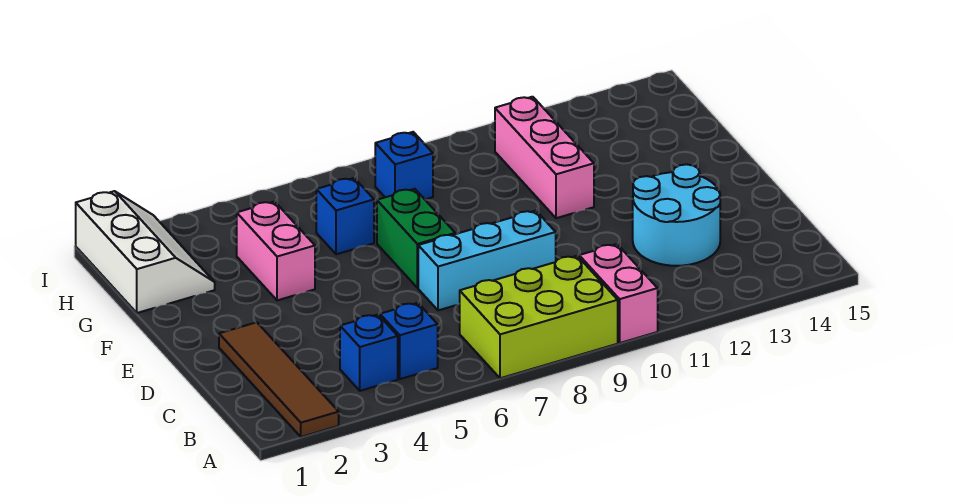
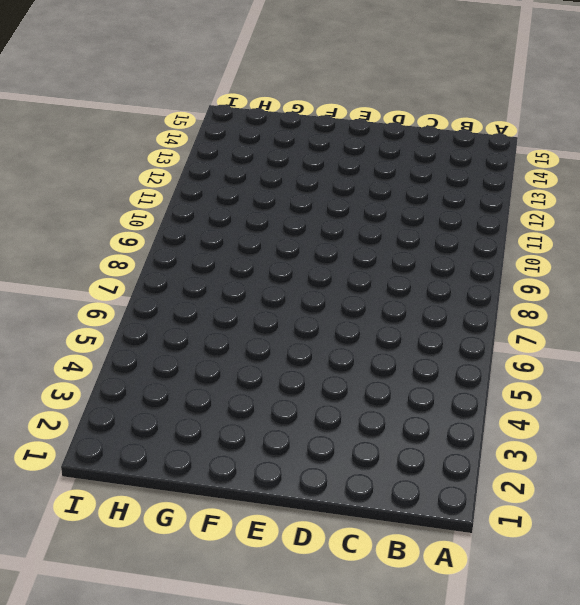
none -> brown 1x4 tile [219,322,339,437]
none -> lime 2x3 brick [460,256,618,378]
none -> pink 1x2 brick [579,244,658,343]

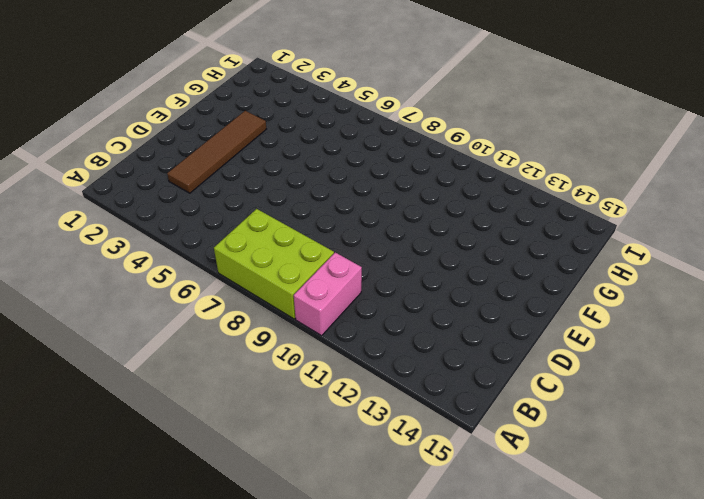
brown 1x4 tile [167,111,266,193] -> brown 1x4 tile moved to [219,322,339,437]
none -> blue 1x1 brick [340,315,398,391]
none -> blue 1x1 brick [380,303,438,379]
none -> cyan 2x2 round brick [633,164,720,266]

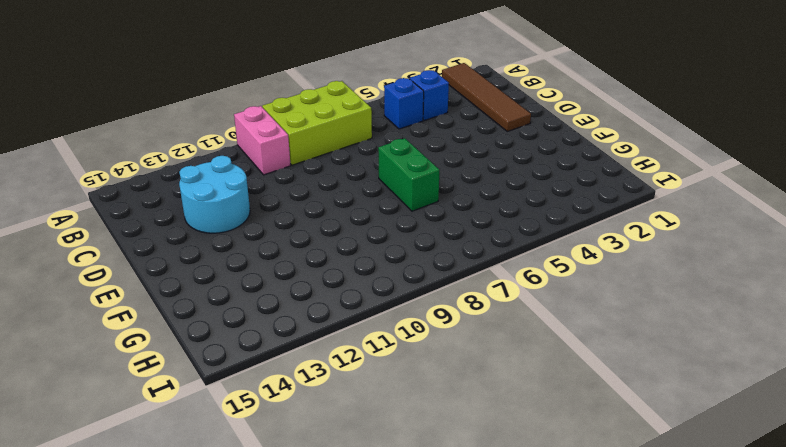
none -> cyan 1x3 brick [418,211,556,310]
none -> pink 1x2 brick [237,201,315,300]
none -> pink 1x3 brick [495,97,594,218]

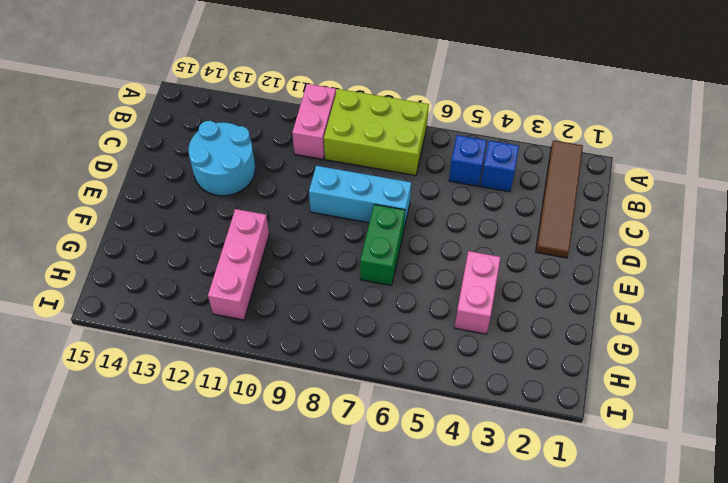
none -> white 2x3 slope [76,191,215,313]
none -> blue 1x1 brick [316,178,374,254]
none -> blue 1x1 brick [375,132,433,199]

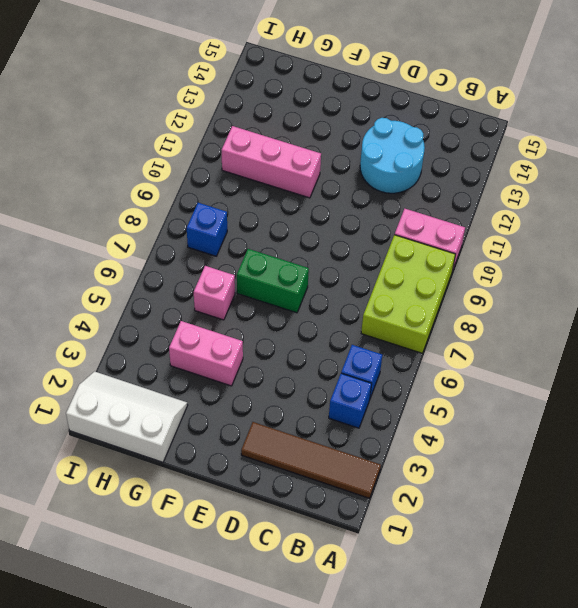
pink 1x1 brick [194,266,235,320] -> blue 1x1 brick [316,178,374,254]
none -> cyan 1x3 brick [418,211,556,310]

